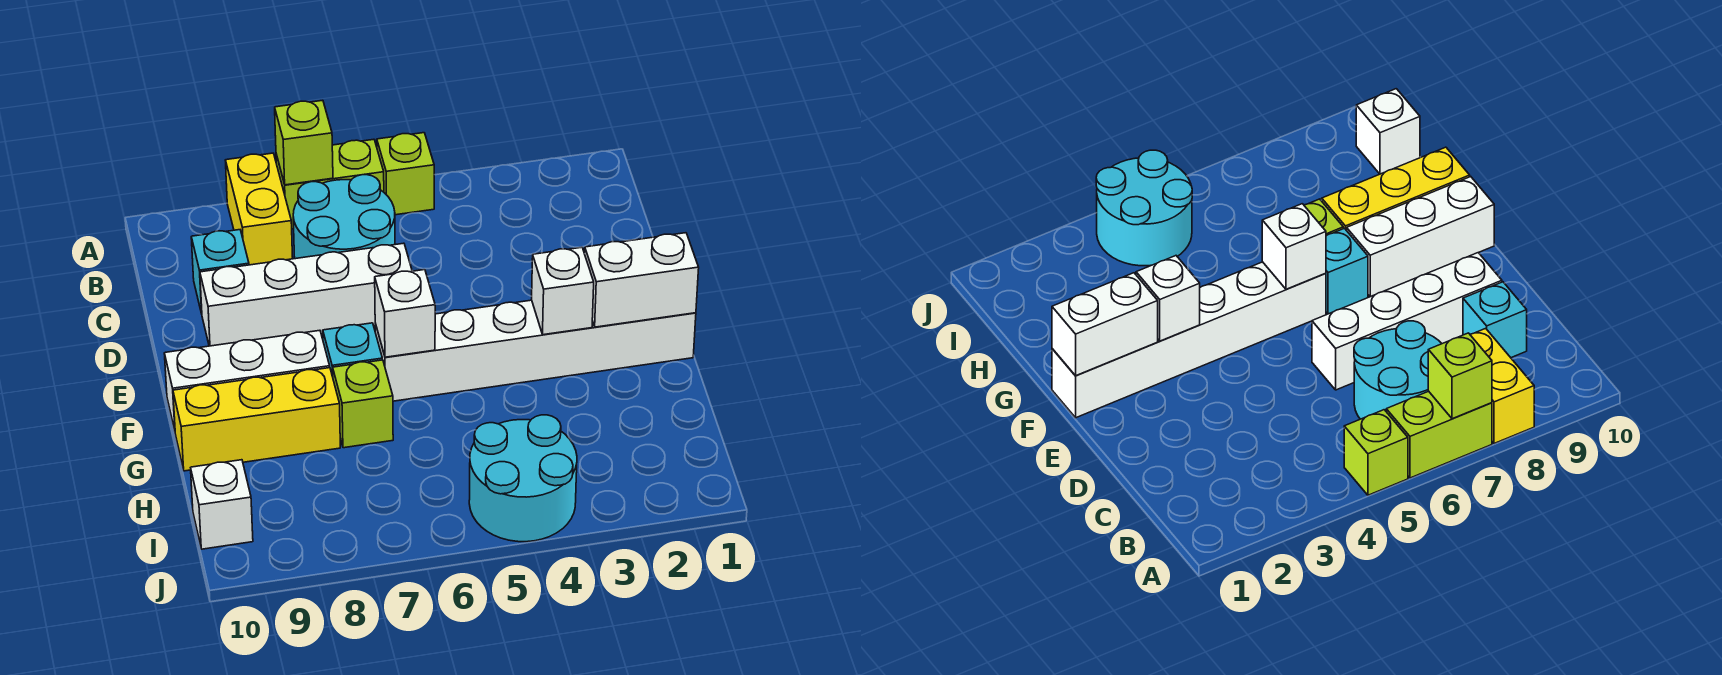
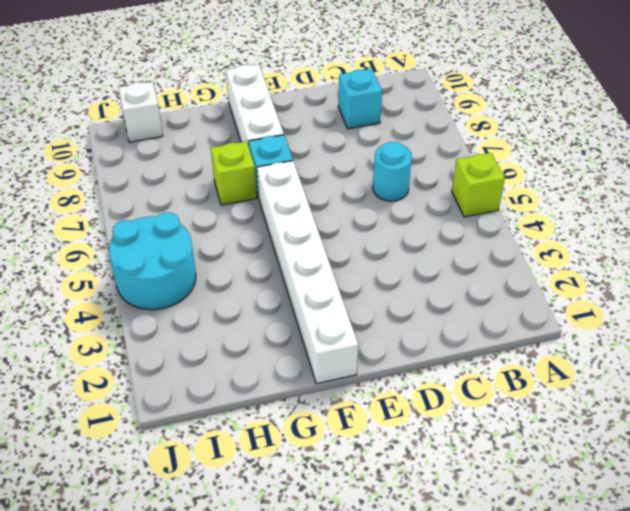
cyan 1x1 round brick [373,142,412,201] -> cyan 2x2 round brick [293,175,395,259]
none -> lime 1x2 brick [276,139,384,229]
none -> yellow 1x2 brick [225,153,293,265]
none -> white 1x4 brick [200,243,412,346]

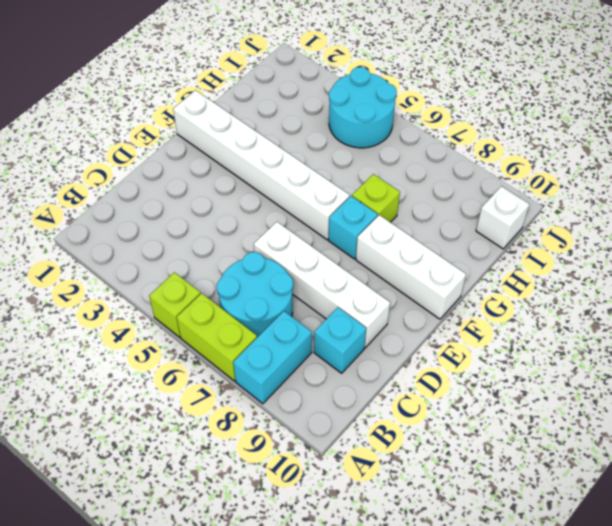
cyan 1x2 brick [233,311,312,404] -> yellow 1x2 brick [225,153,293,265]
none -> yellow 1x3 brick [173,368,340,471]
none -> lime 1x1 brick [275,100,333,185]
none -> white 1x2 brick [584,233,699,327]

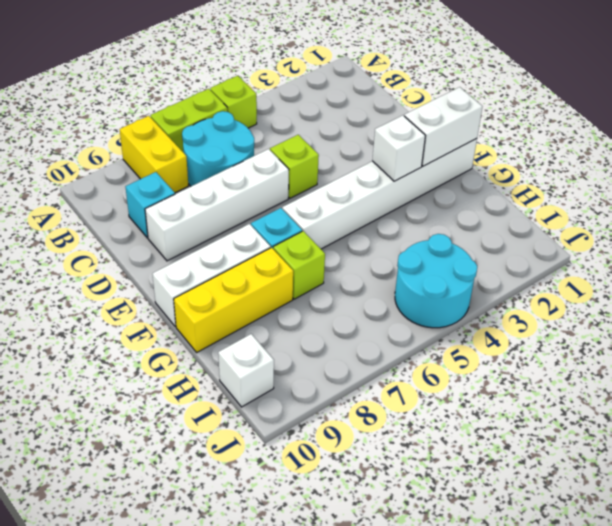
lime 1x1 brick [270,135,319,198] -> lime 1x1 brick moved to [275,100,333,185]
none -> white 1x1 brick [375,270,435,357]

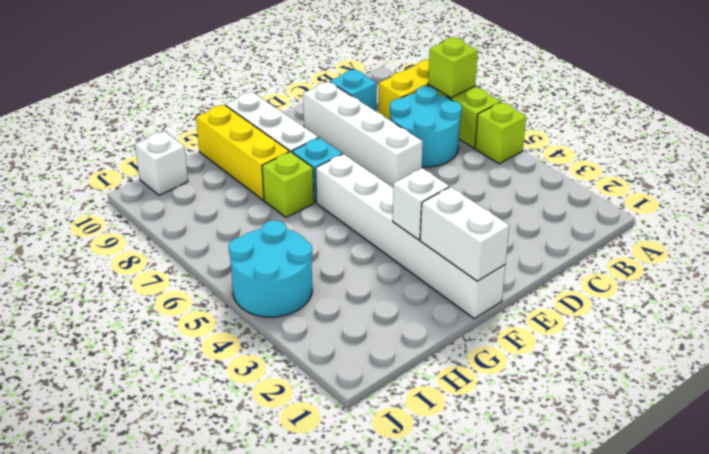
none -> white 1x1 brick [375,270,435,357]

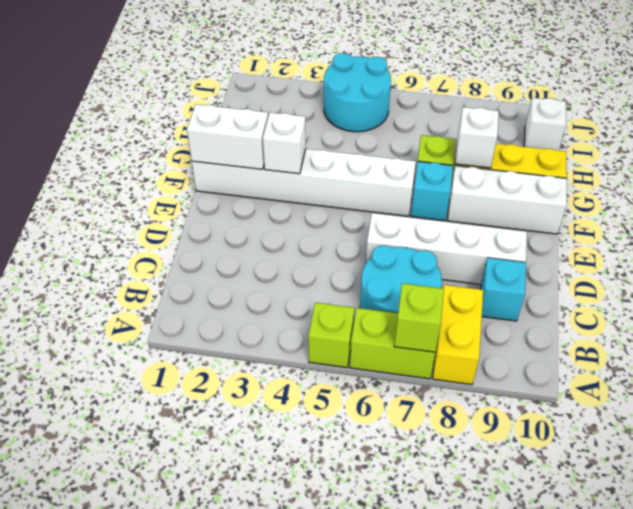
white 1x1 brick [455,107,499,168] -> white 1x1 brick moved to [375,270,435,357]

